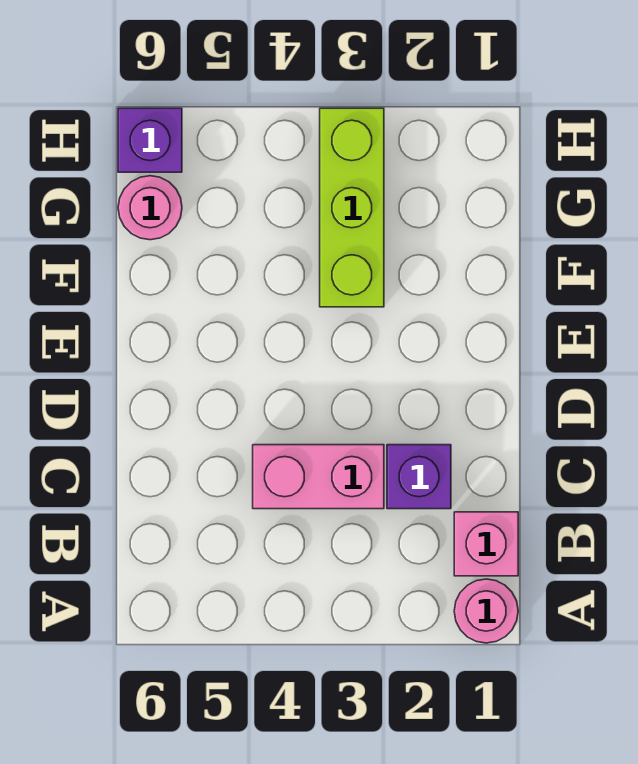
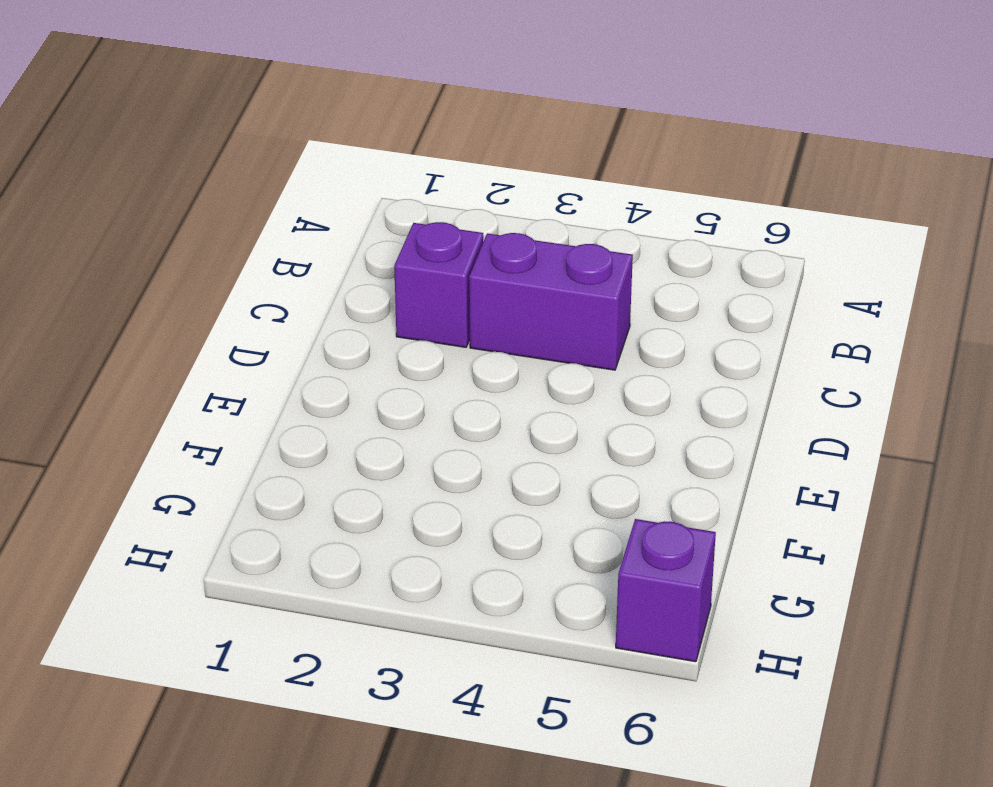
purple 1x2 brick [469,233,633,370] -> pink 1x2 brick [253,445,384,509]
none -> pink 1x1 round brick [454,579,518,643]
none -> pink 1x1 brick [454,512,518,576]

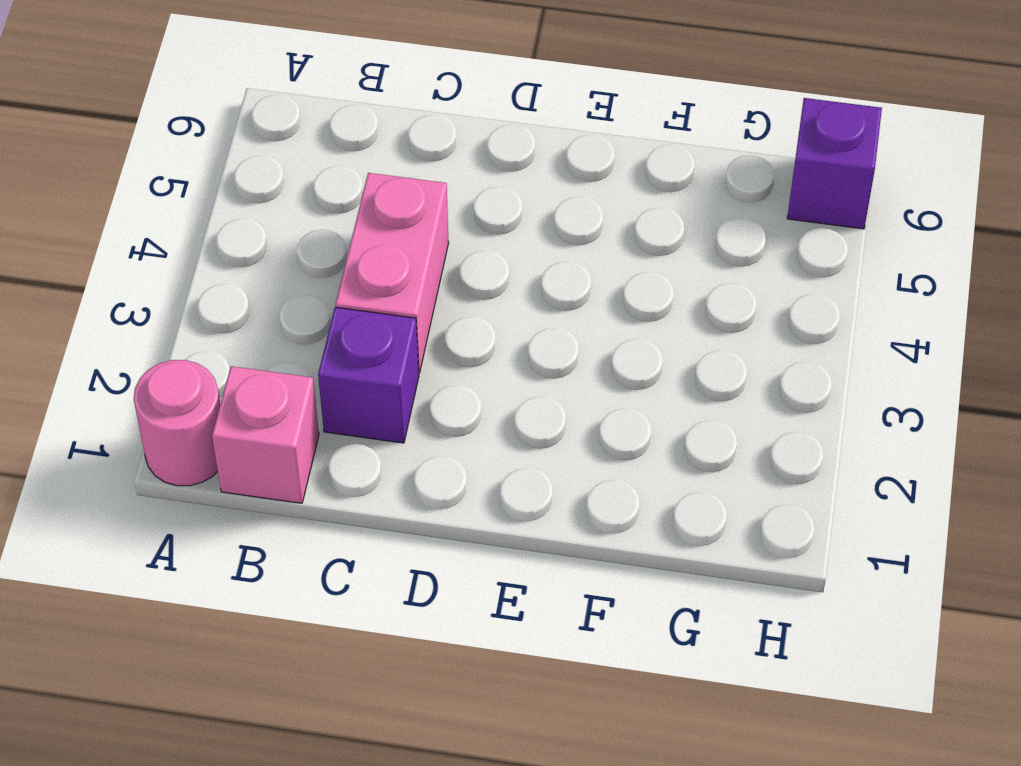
none -> lime 1x3 brick [320,108,384,307]
none -> pink 1x1 round brick [118,176,182,240]

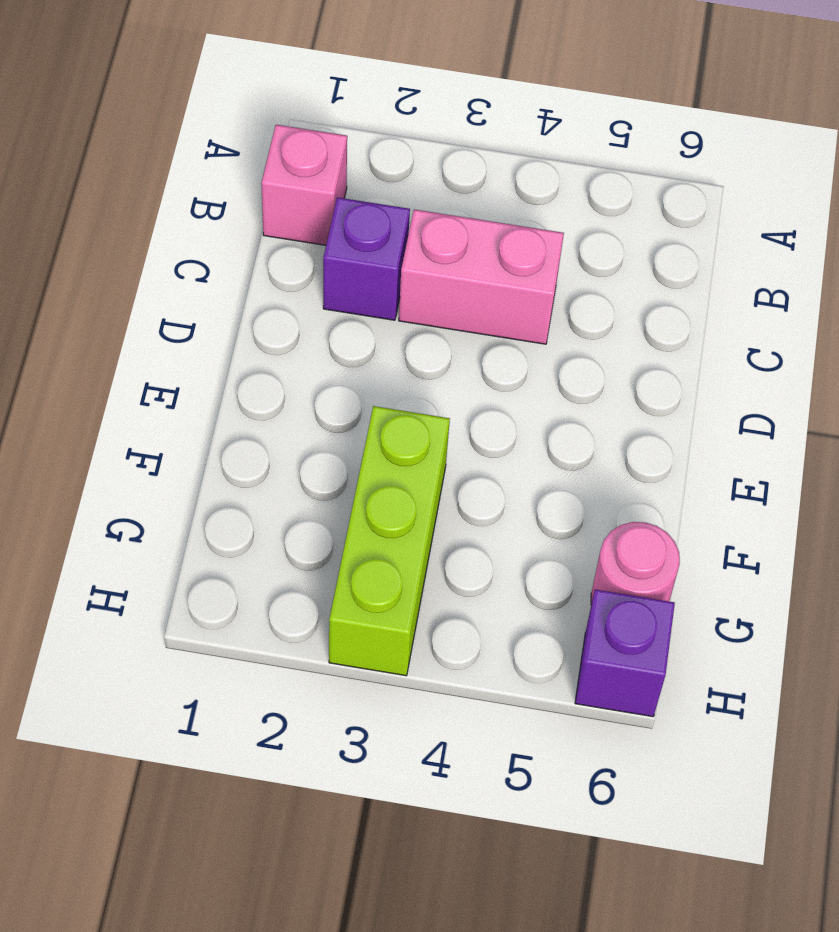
none -> pink 1x1 round brick [454,579,518,643]

